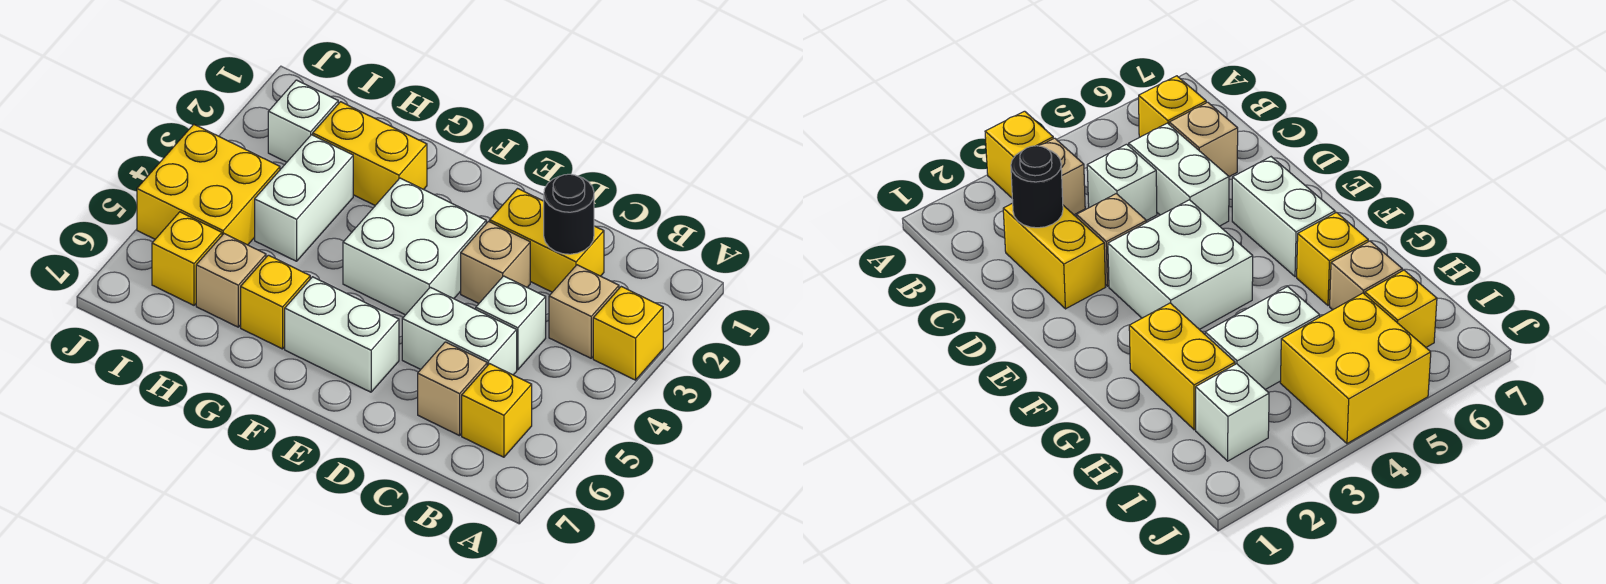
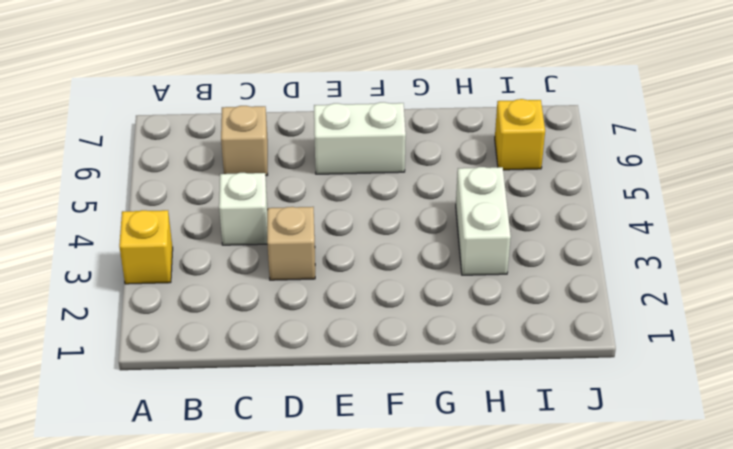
none -> tan 1x1 brick [549,265,619,358]
none -> yellow 1x1 brick [462,364,532,457]
none -> yellow 1x2 brick [490,189,604,292]

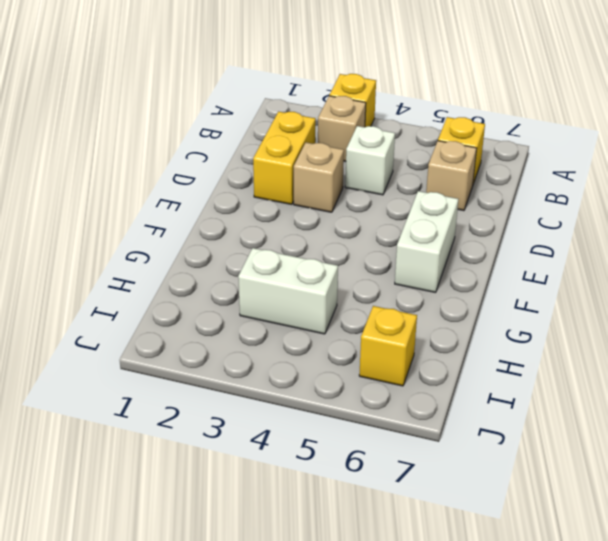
none -> white 1x2 brick [402,287,517,375]
none -> white 2x2 brick [343,178,486,315]
none -> yellow 1x2 brick [313,102,427,205]

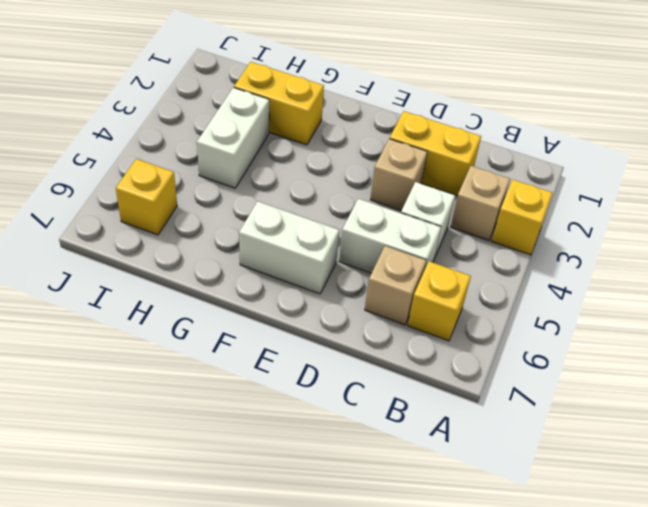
none -> white 2x2 brick [343,178,486,315]
none -> yellow 1x1 brick [241,255,310,349]
none -> tan 1x1 brick [196,234,266,327]

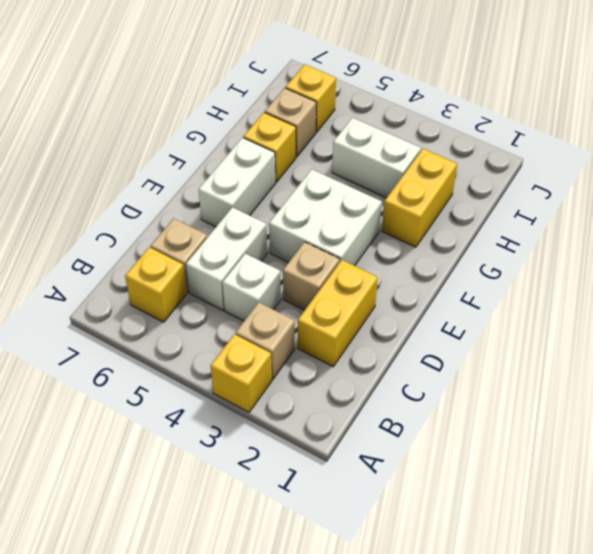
none -> white 1x1 brick [268,80,338,162]
none -> yellow 2x2 brick [137,124,280,245]
none -> black 1x1 round brick [544,174,594,254]

